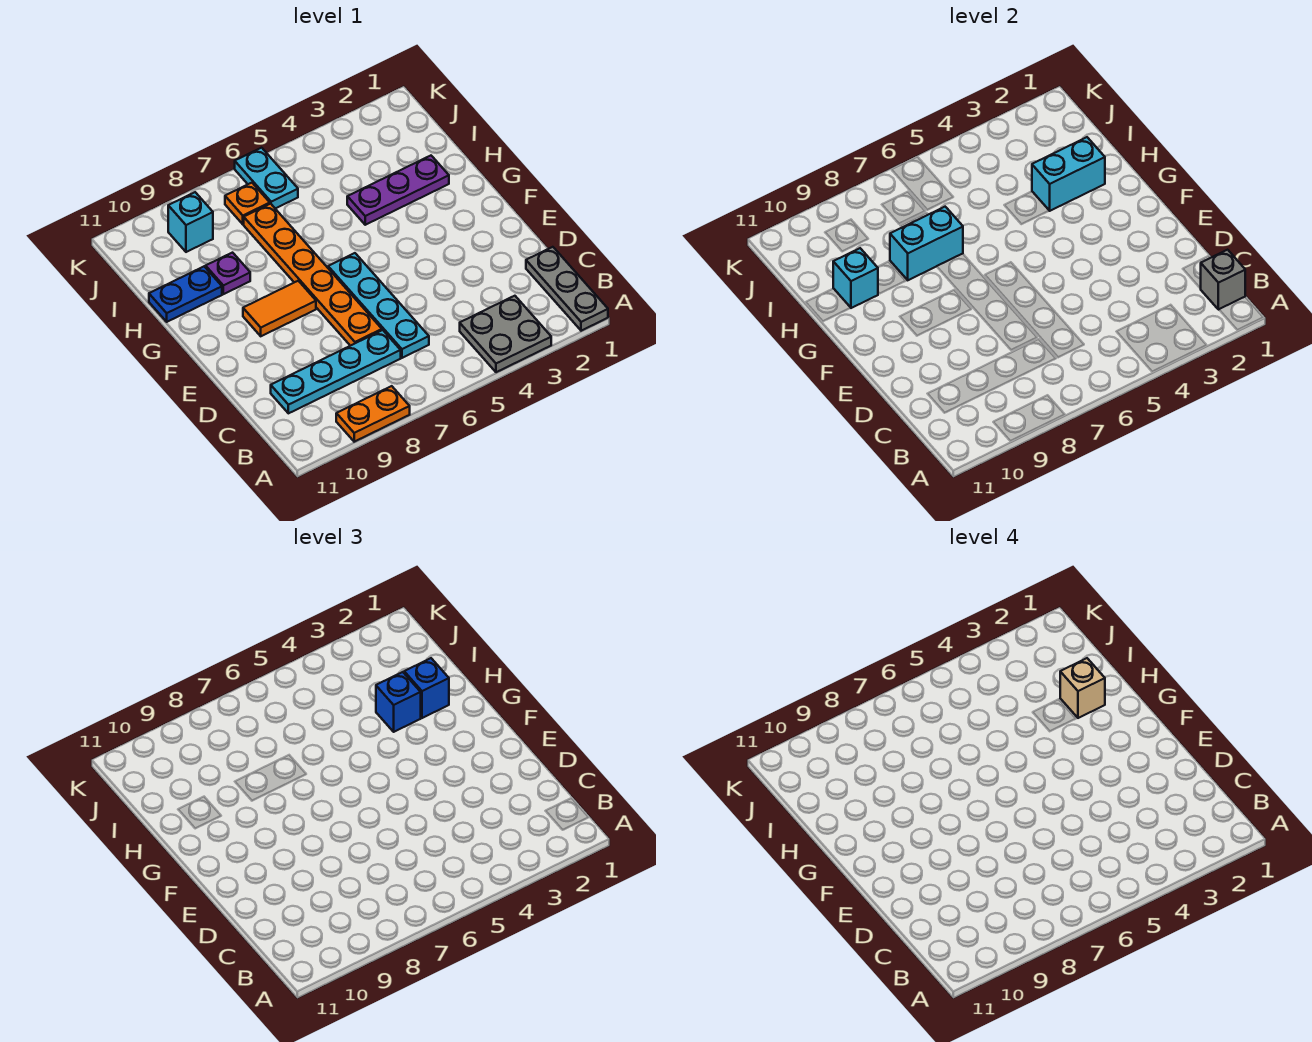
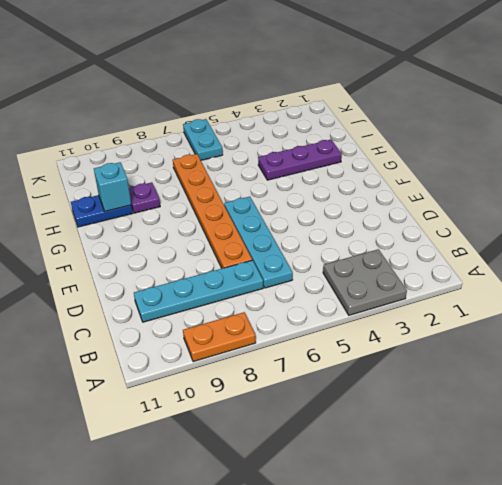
none -> grey 1x3 plate [526,247,608,331]
none -> orange 1x2 tile [243,281,316,336]
none -> orange 1x1 plate [225,183,270,224]

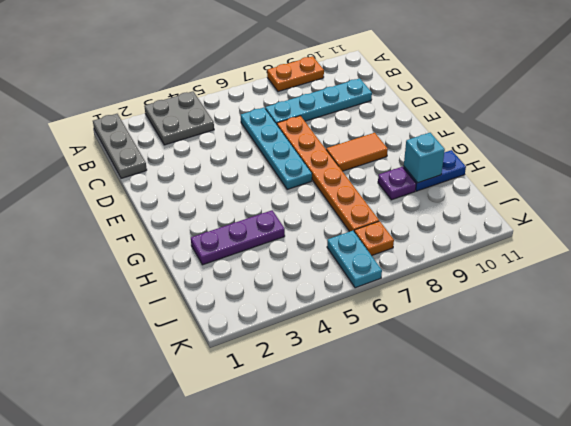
none -> cyan 1x1 brick [168,192,213,252]
none -> grey 1x1 brick [1201,250,1245,310]
none -> cyan 1x2 brick [1032,137,1105,211]

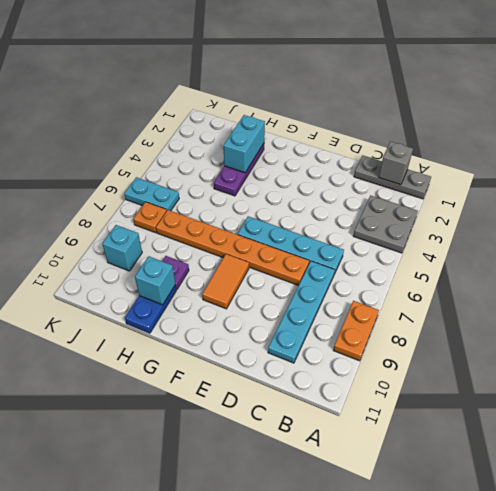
none -> cyan 1x2 brick [890,207,963,280]
none -> blue 1x1 brick [404,658,449,718]
none -> blue 1x1 brick [376,672,421,732]

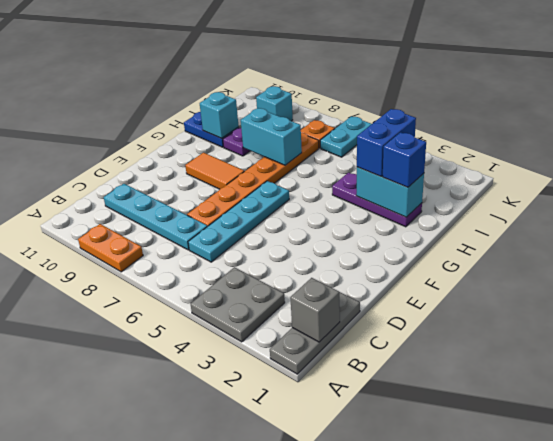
blue 1x2 brick [357,109,416,176] -> blue 1x1 brick [376,672,421,732]
none -> tan 1x1 brick [1060,658,1105,718]

